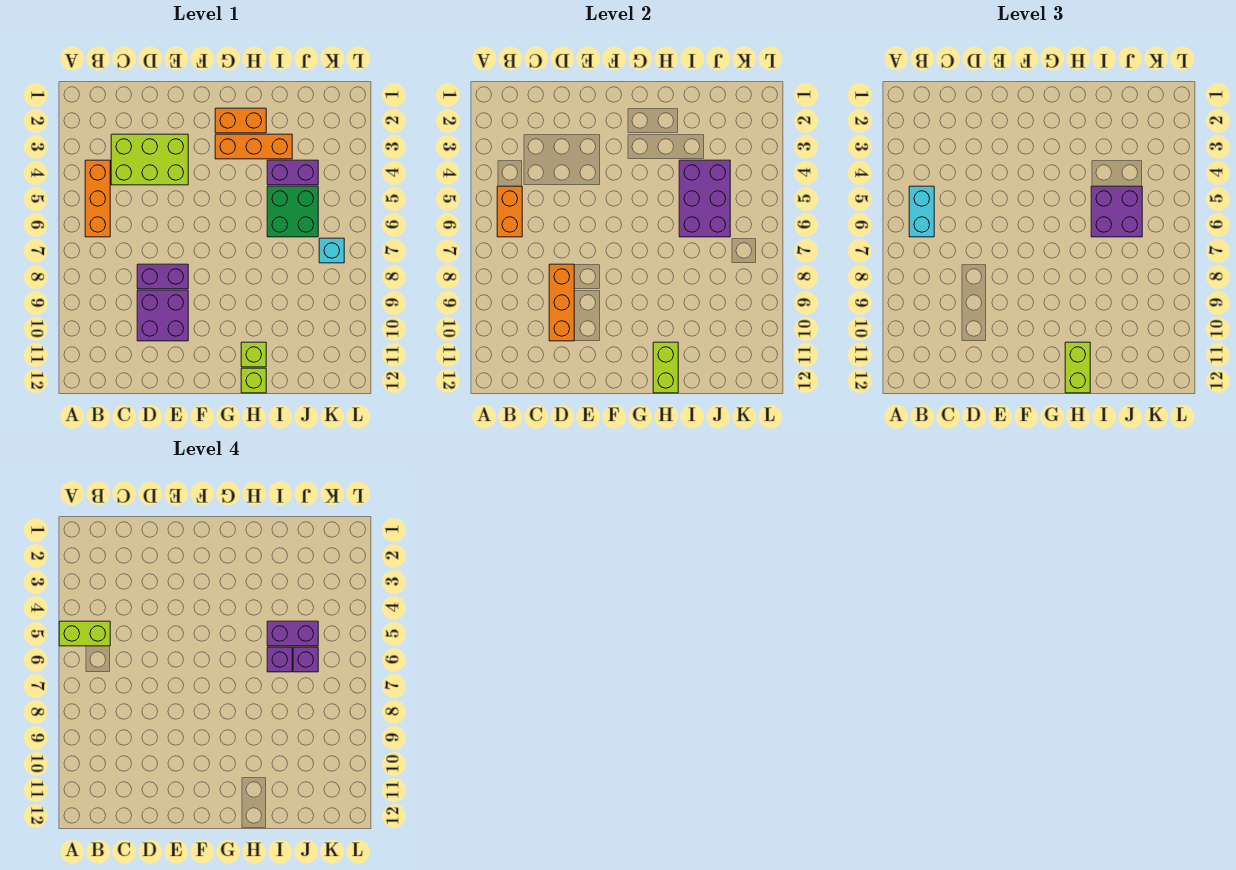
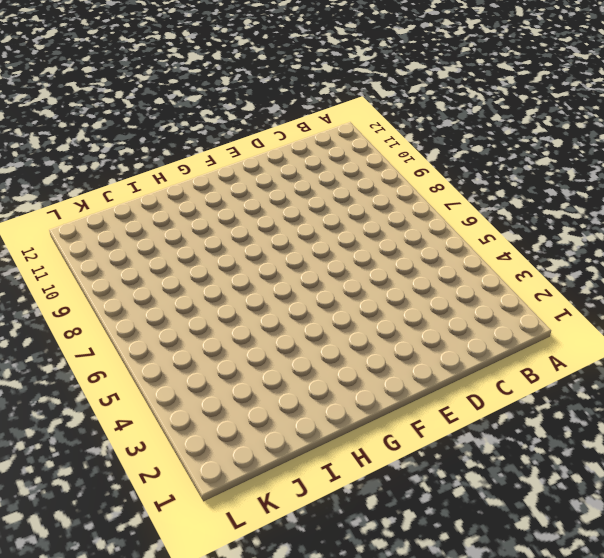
none -> orange 1x3 brick [85,160,110,237]
none -> lime 2x3 brick [111,134,188,185]
none -> purple 1x2 brick [137,264,188,289]

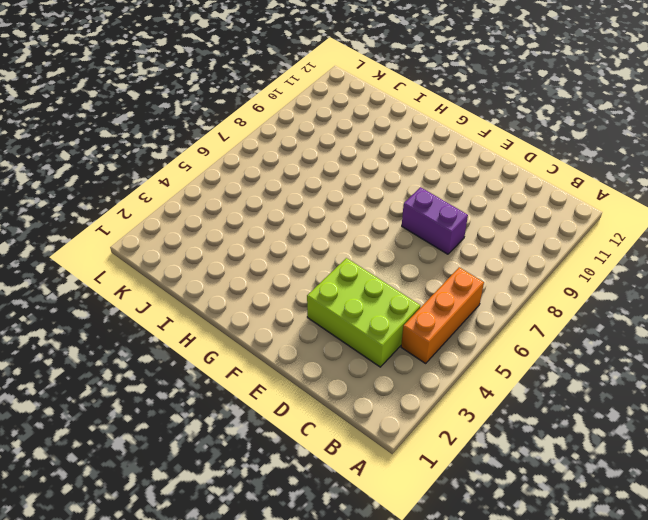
none -> purple 2x2 brick [137,290,188,341]
none -> orange 1x2 brick [215,108,266,133]
none -> orange 1x3 brick [215,134,292,159]

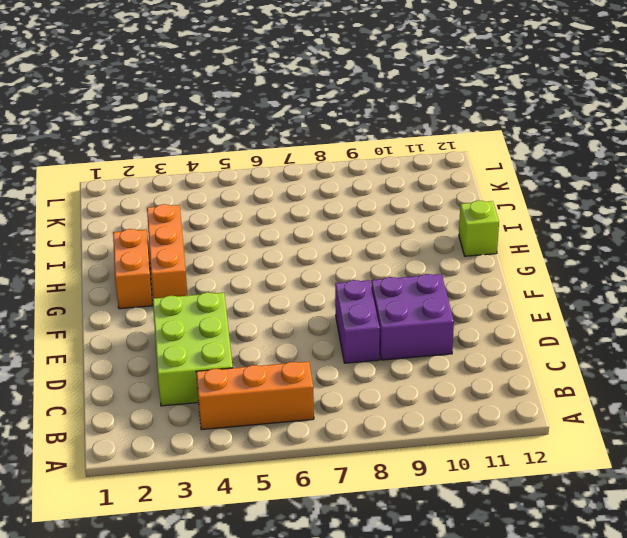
none -> lime 1x1 brick [241,342,266,367]
none -> purple 1x2 brick [267,160,318,185]
none -> green 2x2 brick [267,186,318,237]

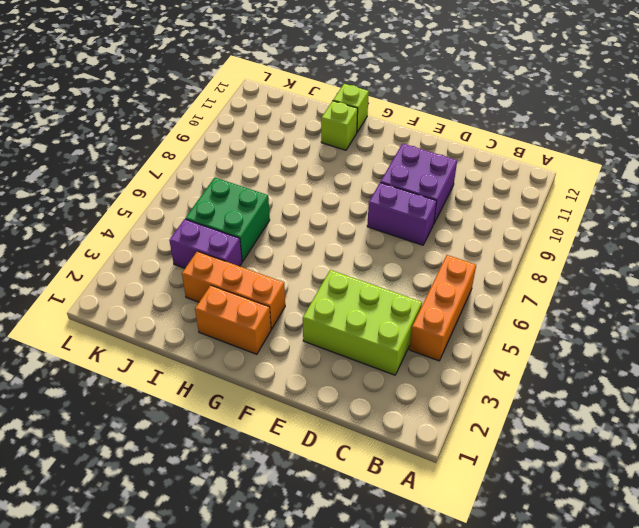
none -> cyan 1x1 brick [319,238,344,263]
none -> orange 1x2 brick [497,186,522,237]
none -> orange 1x3 brick [549,264,574,341]

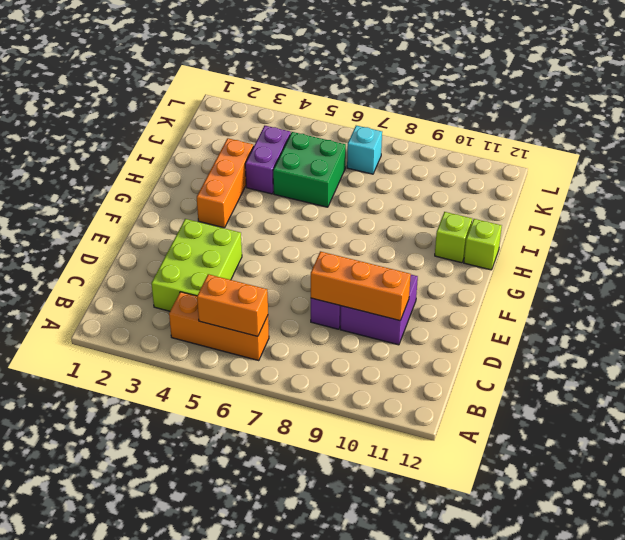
none -> orange 1x2 brick [215,108,266,133]
none -> lime 1x2 brick [653,342,678,393]
none -> purple 2x3 brick [679,160,730,237]

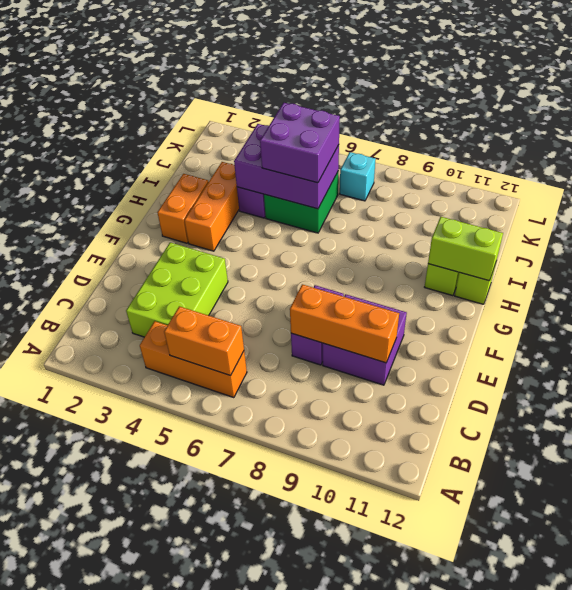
none -> cyan 1x2 brick [909,186,934,237]
none -> lime 1x2 brick [1065,342,1090,393]
none -> lime 1x2 brick [59,621,110,646]

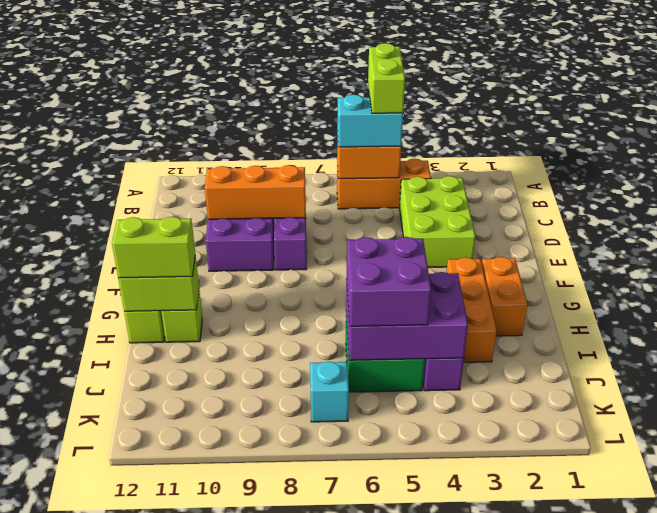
none -> purple 1x2 brick [267,621,318,646]
none -> purple 1x1 brick [267,647,292,672]
none -> purple 1x1 brick [293,647,318,672]

